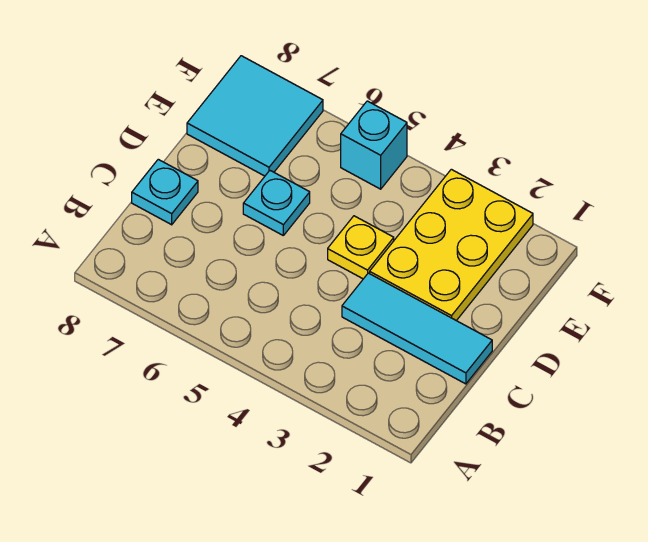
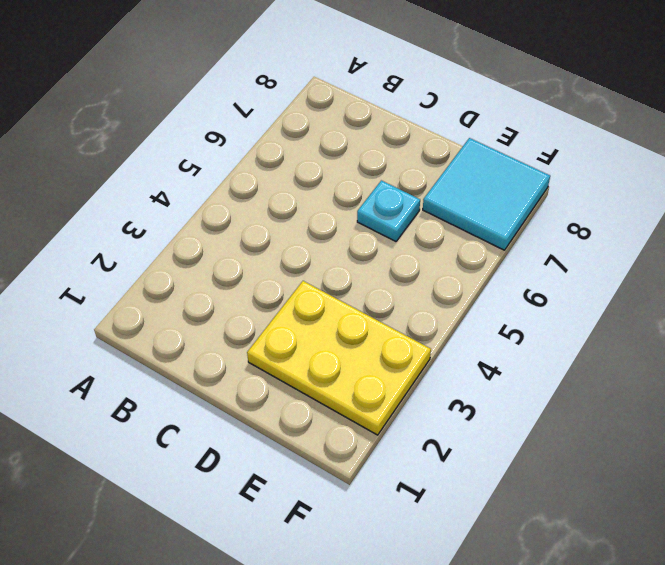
none -> cyan 1x3 tile [342,273,492,384]
none -> cyan 1x1 plate [132,159,198,225]

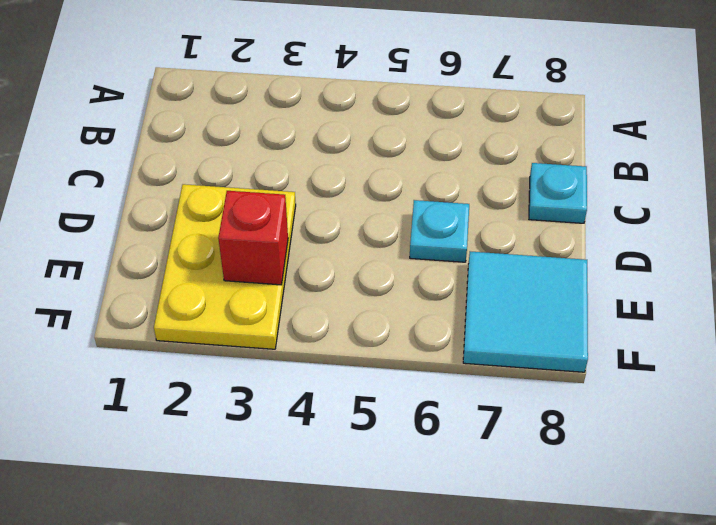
red 1x1 brick [218,191,288,285] -> none
none -> cyan 1x3 tile [342,273,492,384]
none -> yellow 1x1 plate [328,216,394,279]

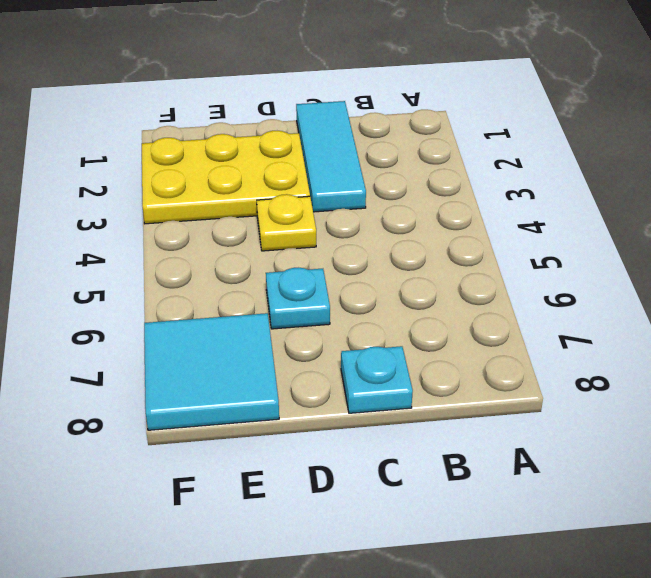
none -> cyan 1x1 brick [341,101,407,189]

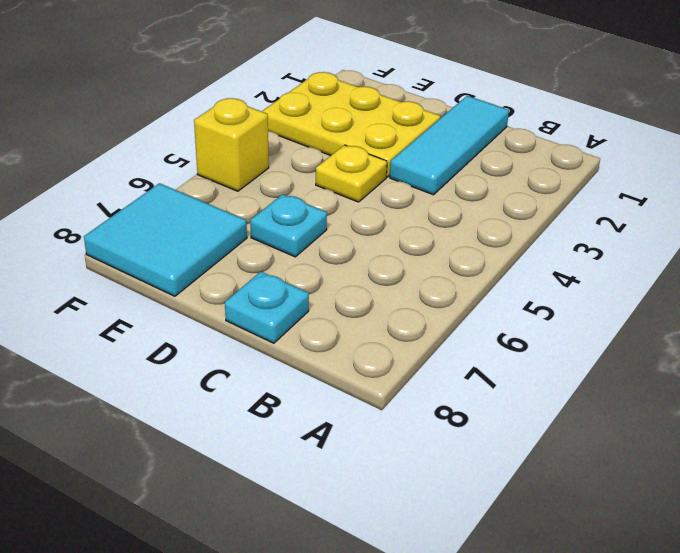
yellow 1x1 brick [194,98,269,191] -> cyan 1x1 brick [341,101,407,189]

